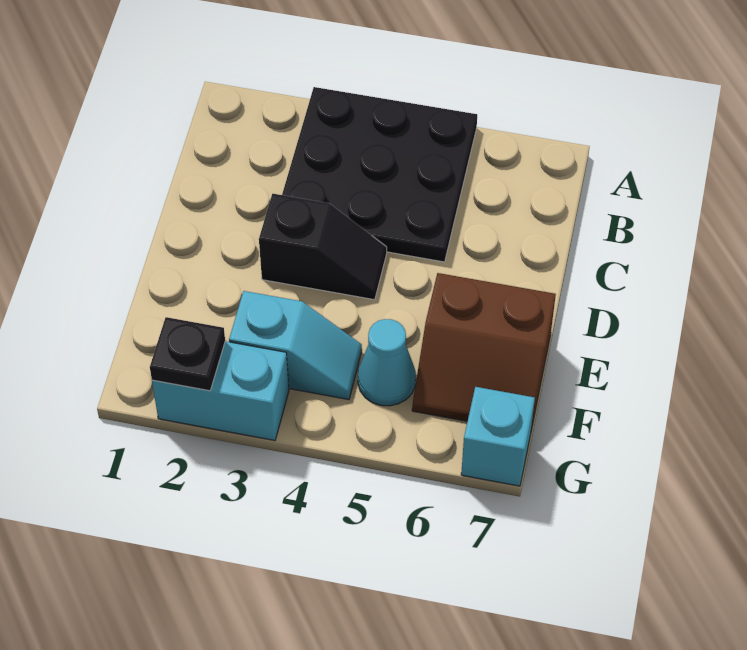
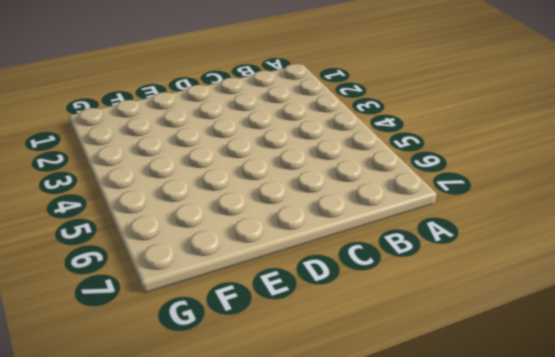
none -> black 3x3 plate [282,87,477,262]
none -> black 1x2 slope [259,194,387,300]

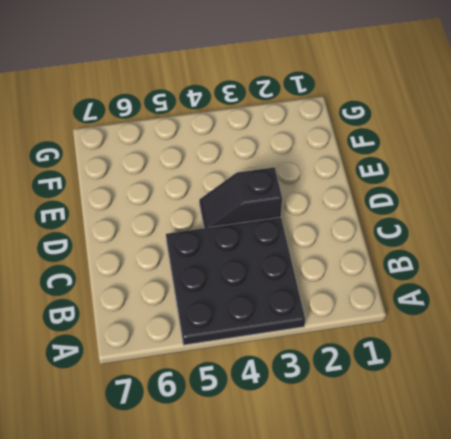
none -> brown 2x2 slope [412,273,556,429]
none -> cyan 1x2 slope [229,291,362,400]

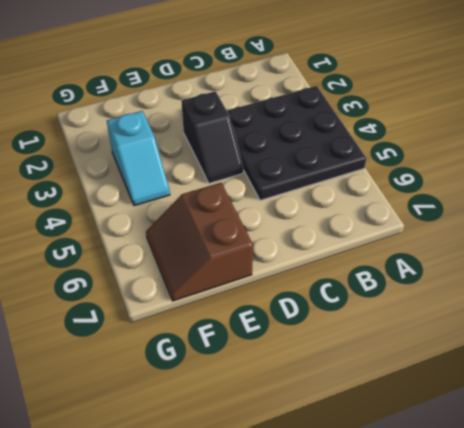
none -> cyan 1x1 cone [358,319,416,406]
none -> cyan 1x2 brick [152,341,289,440]

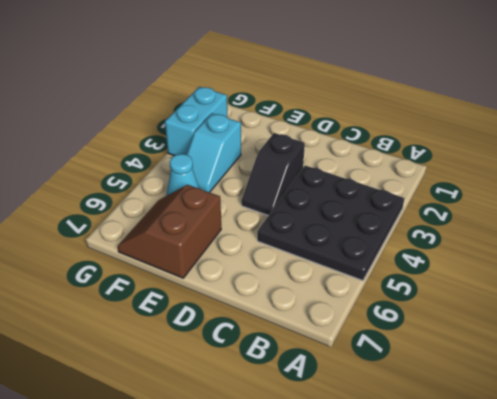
none -> cyan 1x1 brick [461,387,535,486]
none -> black 1x1 plate [150,317,225,391]

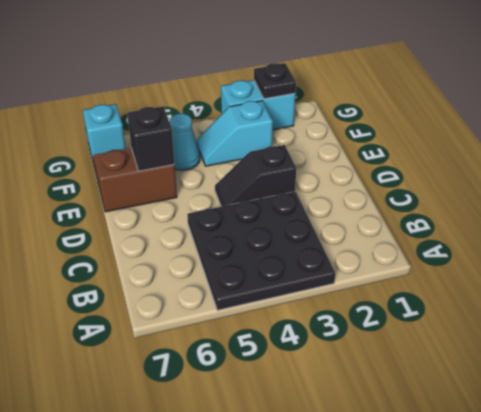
black 1x1 brick [127,106,174,171] -> none

